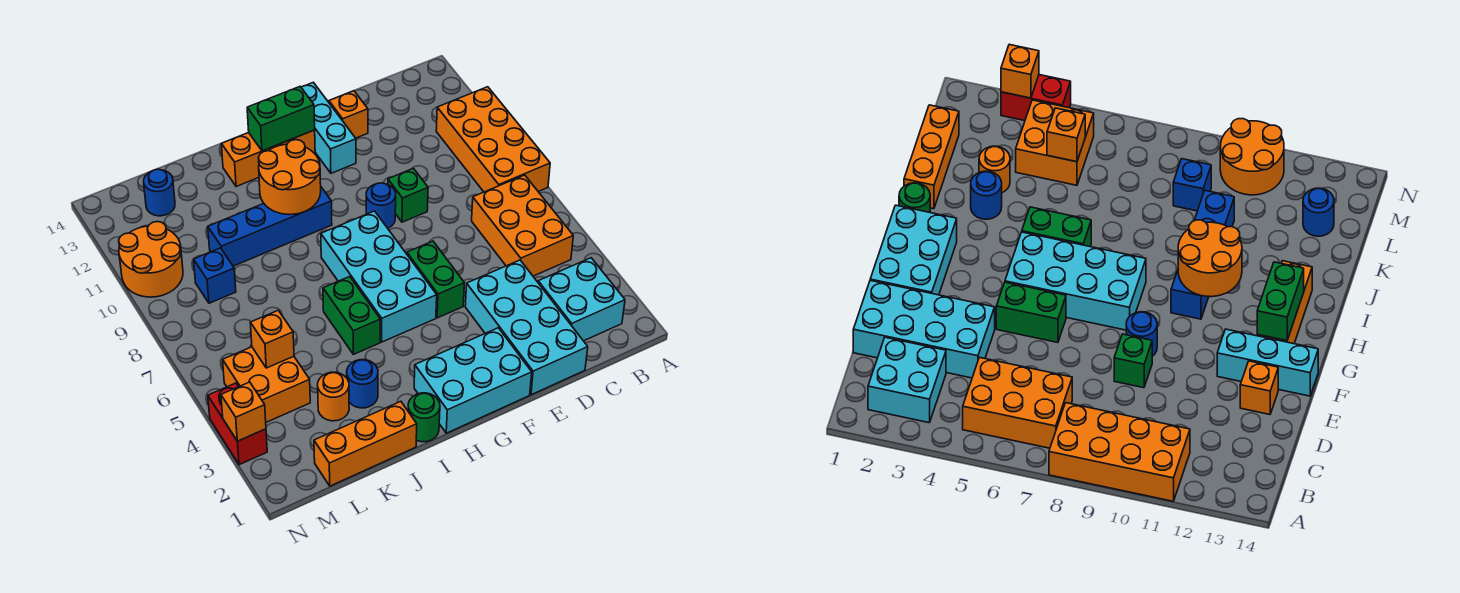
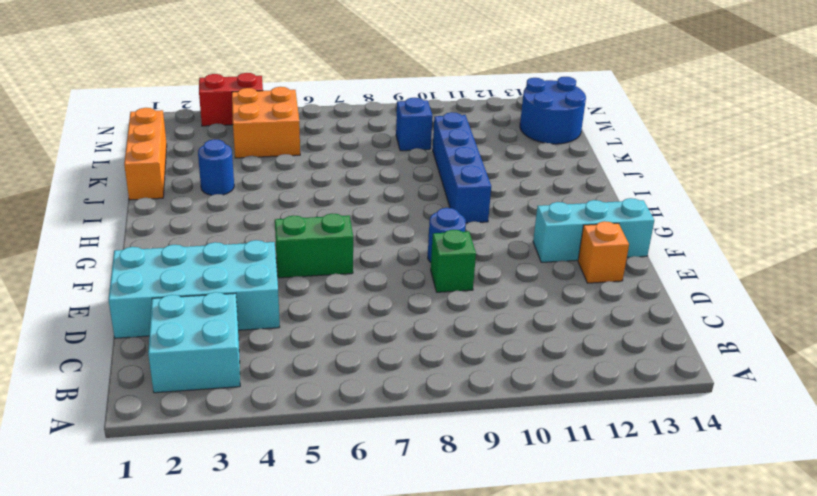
blue 2x2 round brick [520,77,586,144] -> blue 1x1 round brick [144,169,175,216]
none -> orange 2x4 brick [436,87,550,192]
none -> orange 2x3 brick [472,175,573,276]
none -> cyan 2x3 brick [414,328,532,433]

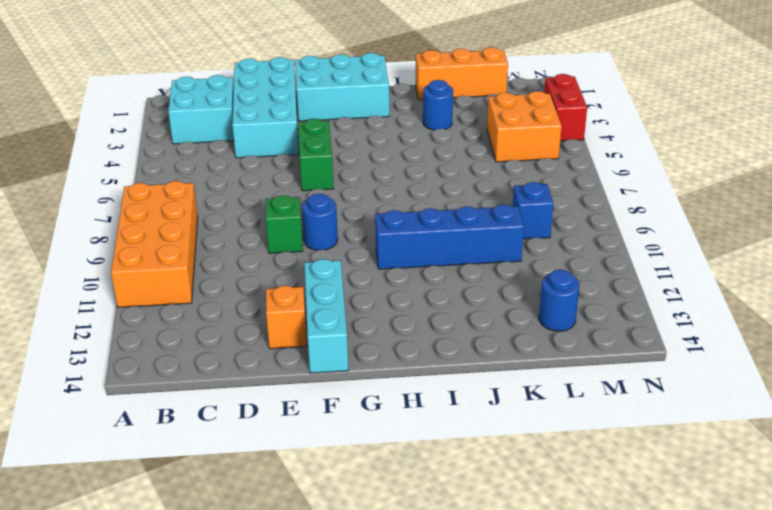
none -> orange 2x3 brick [472,175,573,276]
none -> cyan 2x4 brick [321,211,437,342]
none -> orange 1x3 brick [221,130,315,187]

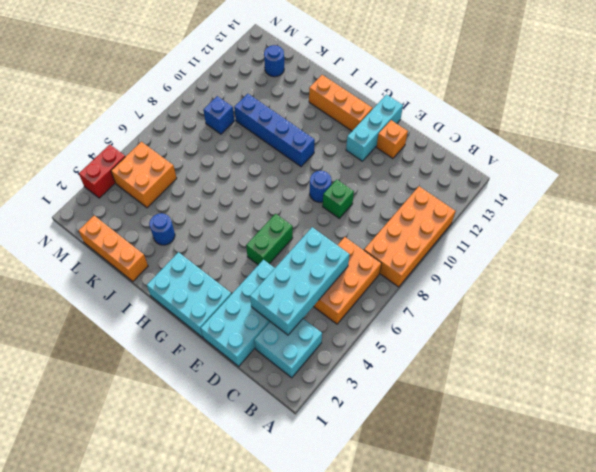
cyan 2x4 brick [250,227,350,335] -> cyan 2x4 brick moved to [321,211,437,342]
none -> green 1x1 round brick [408,393,440,442]
none -> green 1x2 brick [323,277,380,354]
none -> orange 1x1 round brick [318,372,349,421]

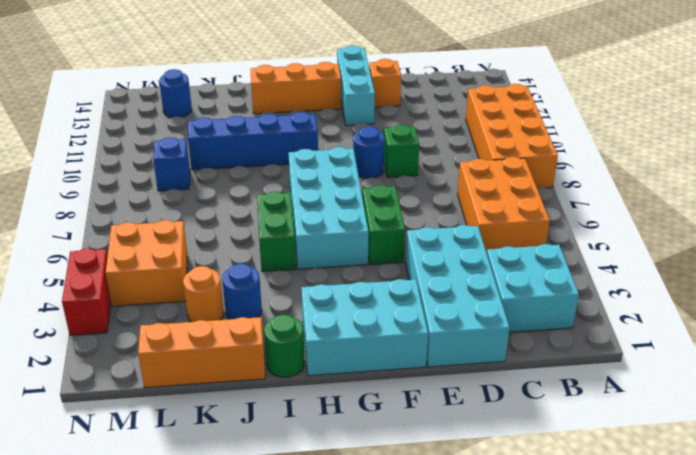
none -> orange 2x2 round brick [119,222,183,297]
none -> green 1x2 brick [247,87,315,151]
none -> orange 2x2 round brick [258,140,321,215]

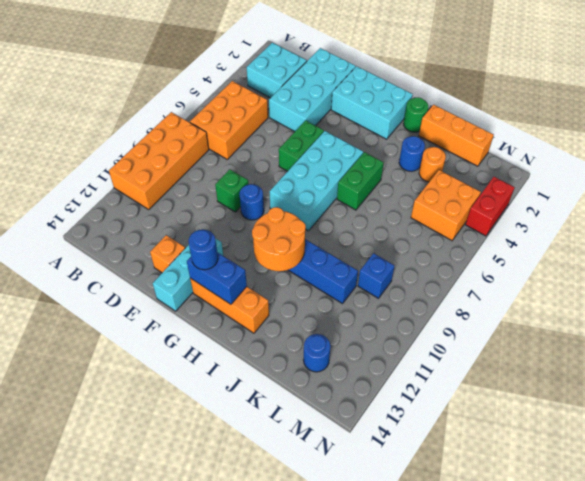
blue 1x2 brick [187,252,247,304] -> green 1x2 brick [247,87,315,151]
blue 1x1 round brick [188,229,218,270] -> none
none -> orange 2x2 round brick [119,222,183,297]
none -> orange 1x1 brick [250,310,294,368]
none -> orange 1x1 brick [221,382,266,441]

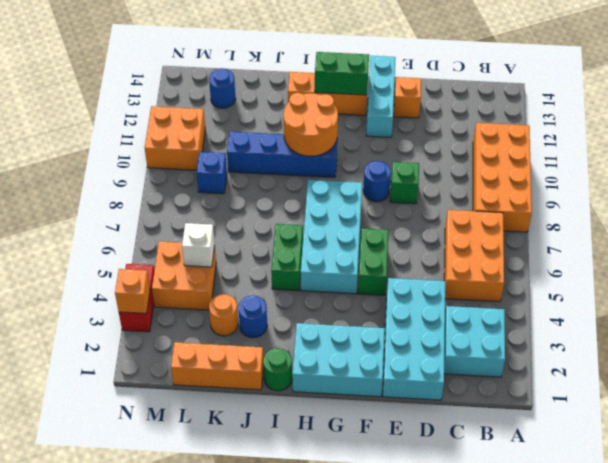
white 1x1 brick [182,223,215,267] -> orange 1x1 brick [250,310,294,368]
orange 2x2 brick [145,106,205,170] -> orange 2x2 round brick [119,222,183,297]

